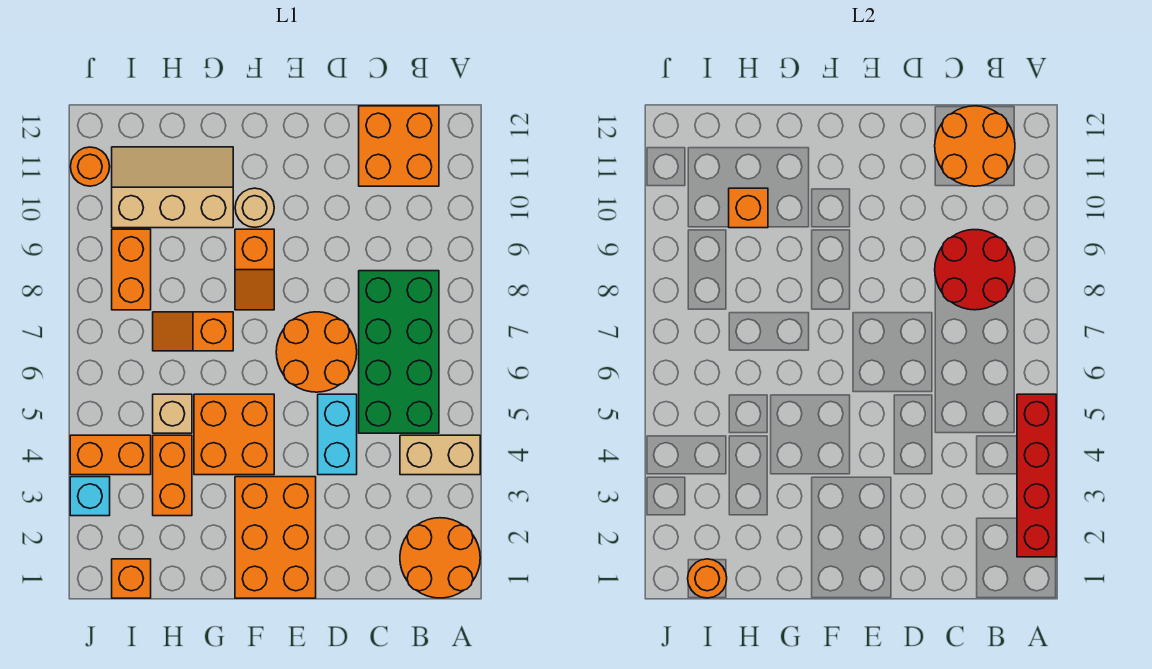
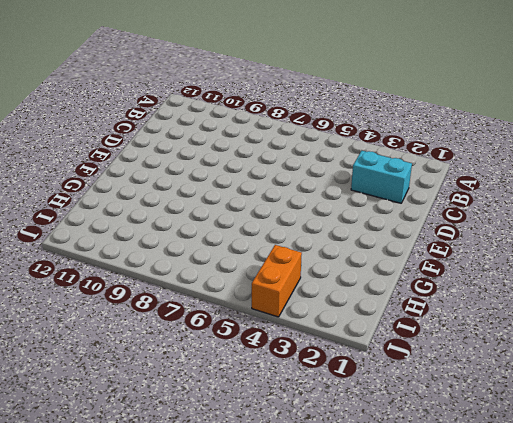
cyan 1x2 brick [351,151,412,203] -> cyan 1x2 brick moved to [318,394,357,475]
none -> orange 2x2 round brick [400,518,480,598]
none -> tan 1x2 brick [400,435,480,475]
none -> green 2x4 brick [359,271,439,433]

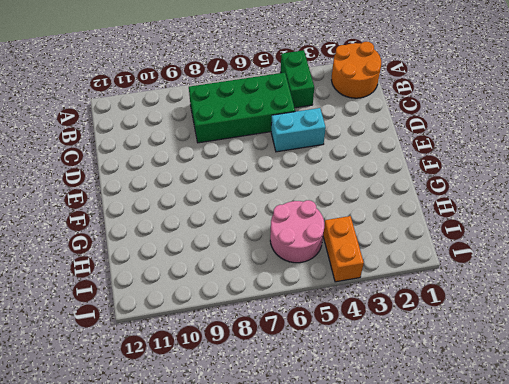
green 1x2 brick [281,50,314,108] -> tan 1x2 brick [400,435,480,475]
pink 2x2 round brick [270,200,324,263] -> tan 1x1 brick [153,394,192,433]
none -> orange 2x2 brick [359,106,439,186]
none -> orange 2x2 round brick [276,312,357,392]
none -> orange 2x3 brick [235,477,316,598]

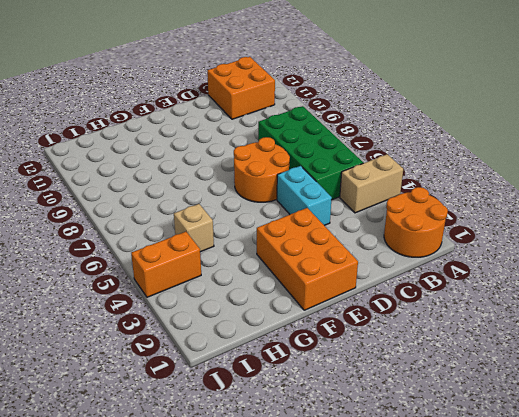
none -> orange 2x2 brick [194,394,274,475]
none -> orange 1x2 slope [235,229,274,310]
none -> tan 1x1 round brick [235,188,274,227]

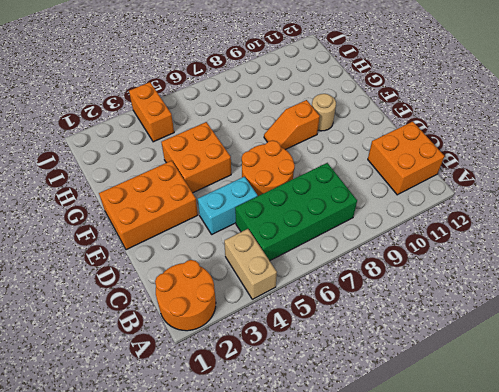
none -> orange 1x2 slope [153,312,233,351]
none -> tan 2x3 slope [112,147,233,228]
none -> orange 1x2 brick [153,435,192,516]

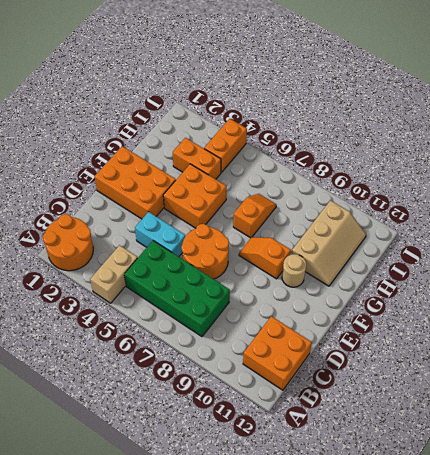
none -> tan 1x1 brick [153,394,192,433]
none -> orange 1x1 brick [112,559,151,598]
none -> orange 1x2 brick [112,229,151,310]

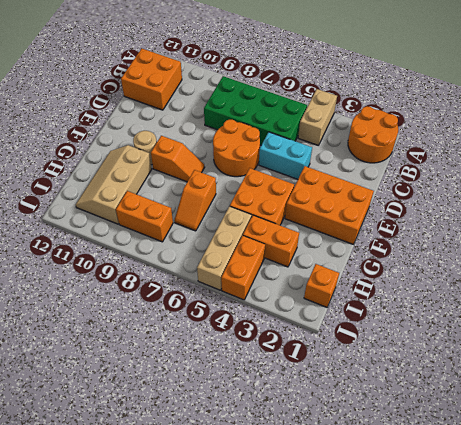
tan 1x3 brick [197,206,252,290] -> tan 1x1 brick [153,394,192,433]
none -> cyan 1x1 brick [70,477,110,516]
none -> orange 1x1 round brick [70,147,110,186]
none -> red 1x4 brick [1017,394,1056,557]

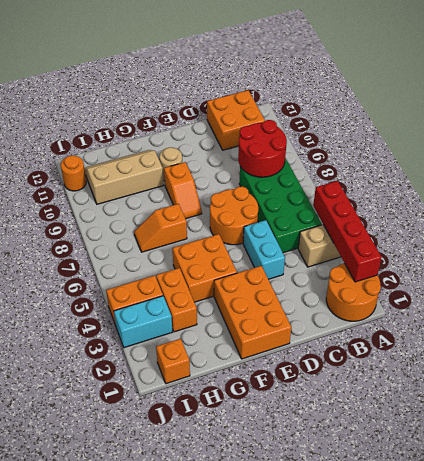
cyan 1x2 brick [114,296,172,348] -> cyan 1x1 brick [70,477,110,516]
none -> tan 1x1 brick [153,394,192,433]
none -> orange 1x2 brick [112,229,151,310]
none -> orange 2x2 round brick [935,106,1015,186]

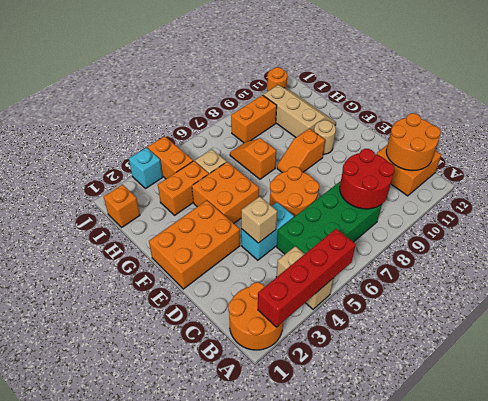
tan 1x1 brick [241,197,277,243] -> none
none -> orange 1x1 brick [729,188,768,228]
none -> orange 1x1 round brick [688,559,727,598]

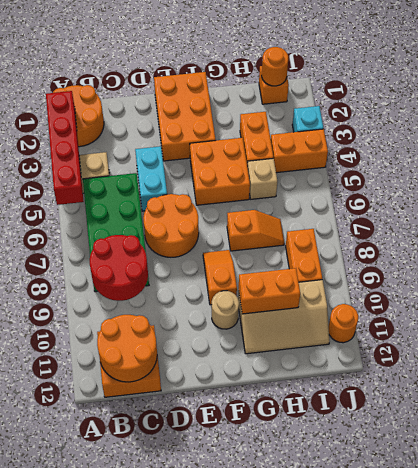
orange 1x2 brick [239,268,300,314] -> orange 1x1 brick [729,188,768,228]

